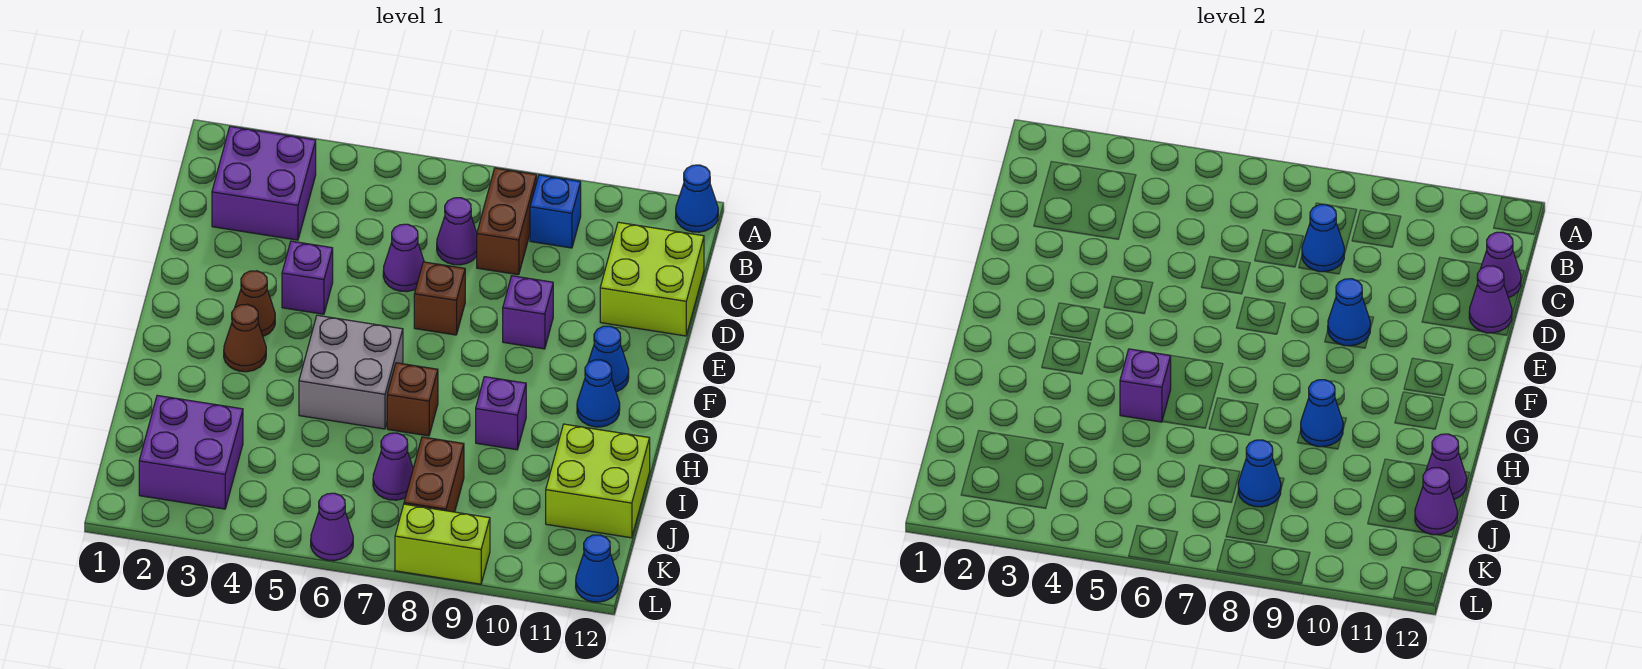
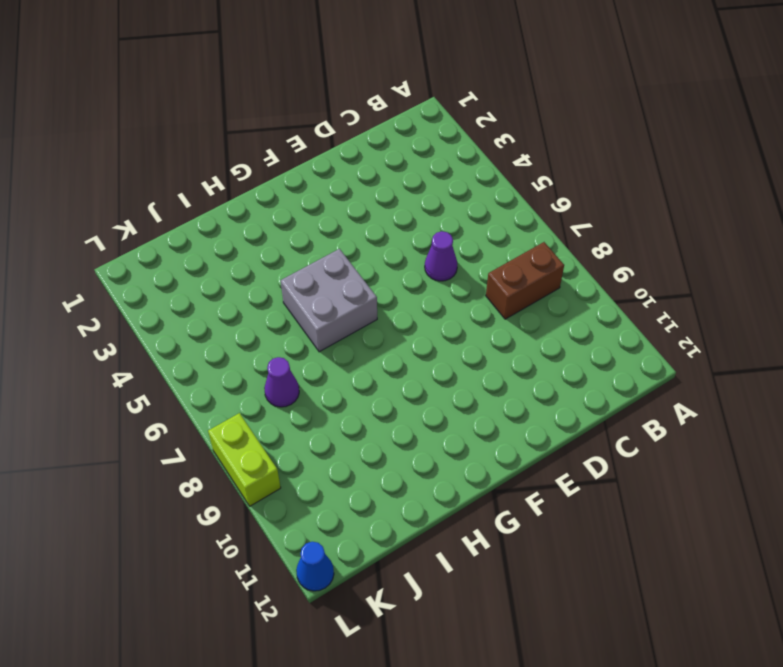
none -> blue 1x1 cone [676,165,718,232]
none -> purple 2x2 brick [212,127,316,240]
none -> blue 1x1 brick [530,175,581,248]
none -> purple 1x1 cone [437,198,477,265]

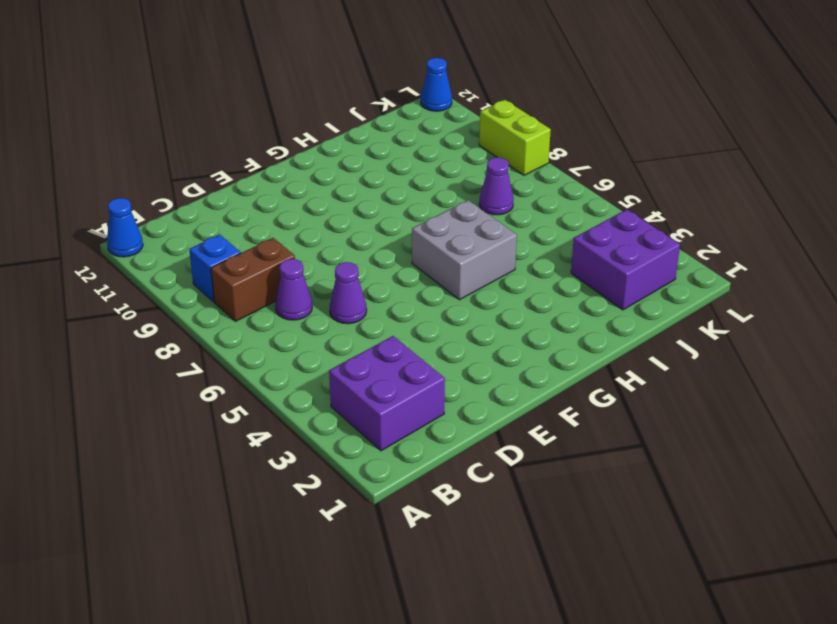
none -> lime 2x2 brick [600,222,704,336]
none -> purple 1x1 brick [282,241,333,314]
none -> brown 1x1 brick [414,262,465,335]
none -> purple 1x1 brick [503,276,553,349]

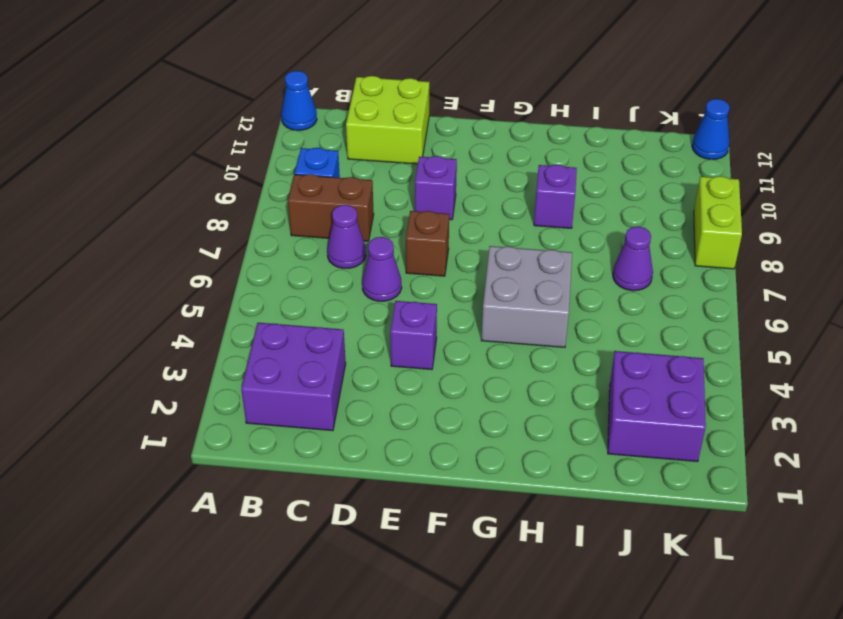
none -> brown 1x1 cone [235,271,275,336]
none -> blue 1x1 cone [588,326,629,392]
none -> brown 1x1 cone [224,304,266,372]
none -> blue 1x1 cone [577,360,620,427]

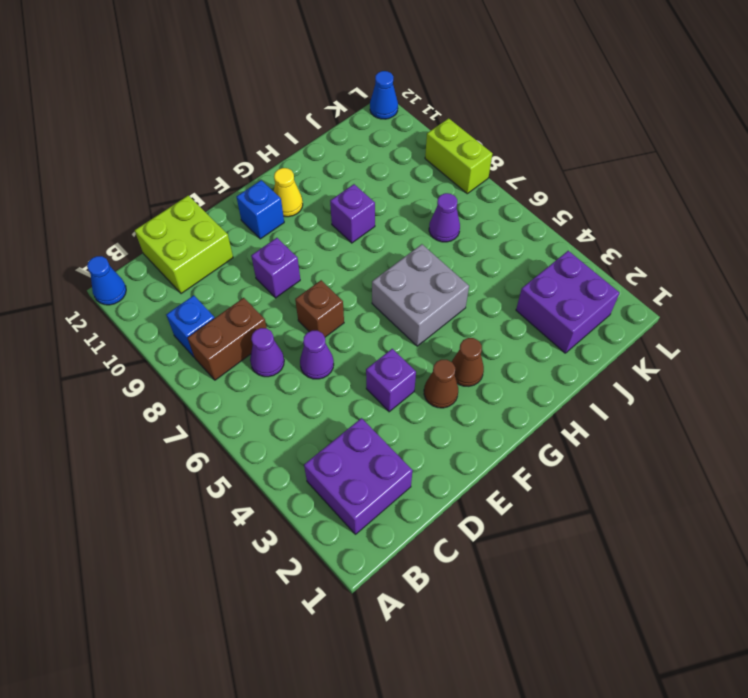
blue 1x1 brick [236,180,284,239] -> blue 1x1 cone [588,326,629,392]
yellow 1x1 cone [274,168,303,217] -> blue 1x1 cone [577,360,620,427]
none -> brown 1x1 brick [387,363,438,436]
none -> lime 2x2 brick [546,424,650,538]
none -> brown 1x2 brick [404,437,464,512]
none -> purple 1x1 cone [311,493,353,561]

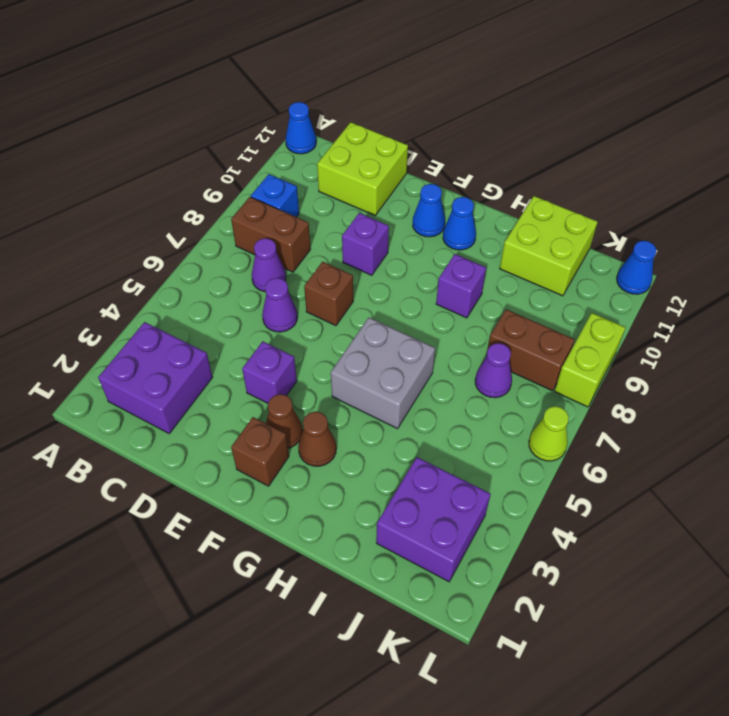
brown 1x1 brick [231,417,289,486] -> brown 1x1 brick moved to [387,363,438,436]
lime 1x1 cone [529,406,569,461] -> purple 1x1 cone [311,493,353,561]
none -> blue 1x1 cone [1302,205,1344,272]
none -> purple 1x1 cone [1481,232,1521,298]
none -> purple 1x1 cone [1469,266,1512,333]
none -> blue 1x1 cone [1328,279,1370,346]

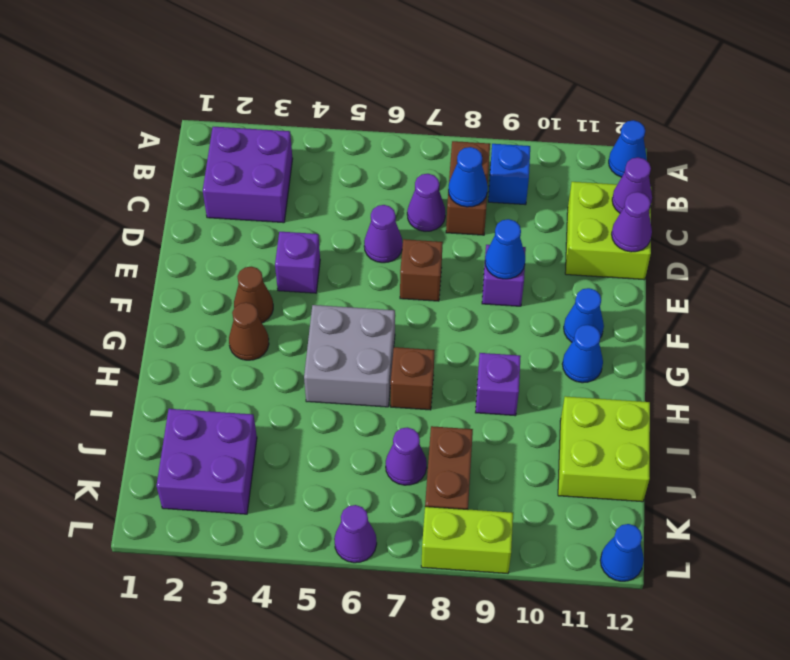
none -> purple 1x1 brick [1120,349,1171,422]
none -> blue 1x1 cone [1301,380,1343,447]
none -> purple 1x1 cone [1426,434,1467,499]
none -> blue 1x1 cone [1238,440,1281,507]

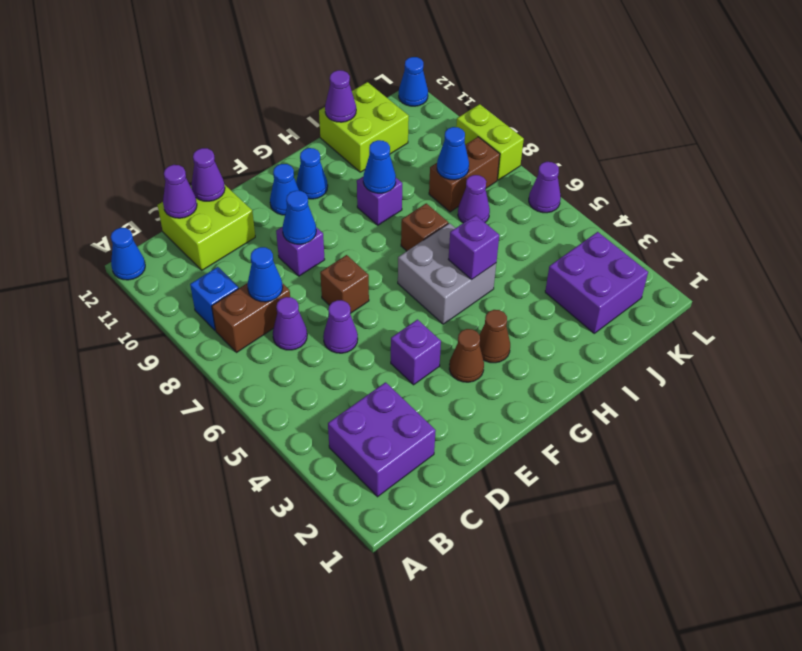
none -> purple 1x1 cone [1415,468,1457,535]

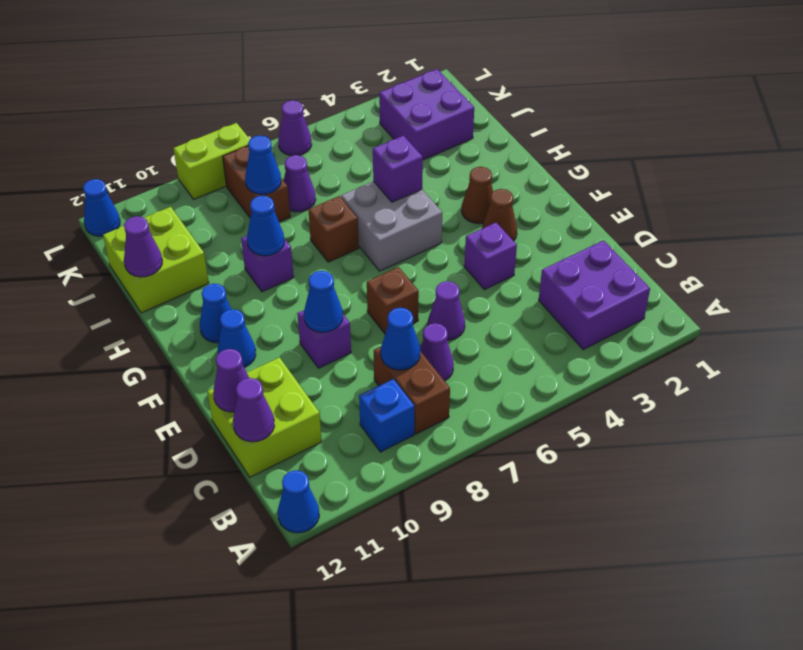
none -> purple 1x1 cone [1415,468,1457,535]

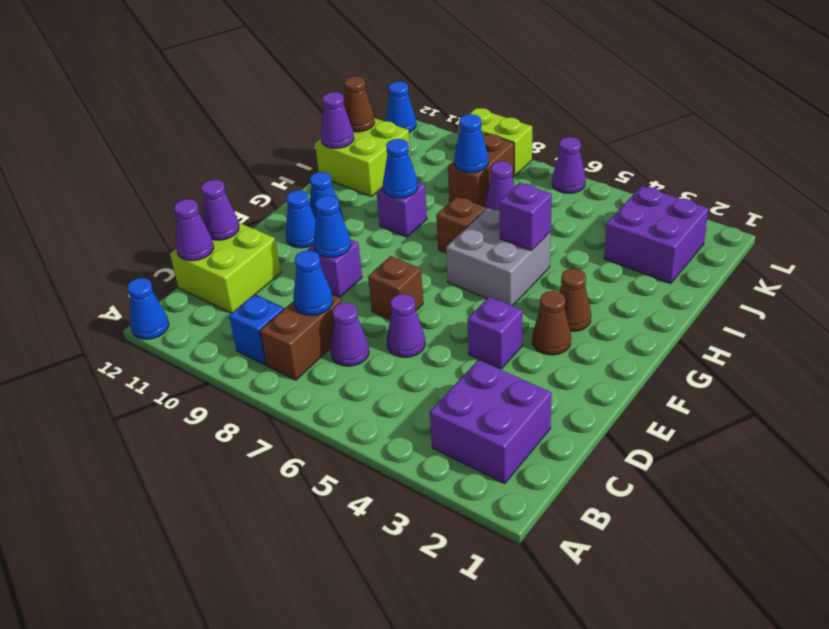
brown 1x1 cone [344,76,375,132] -> purple 1x1 cone [1415,468,1457,535]

